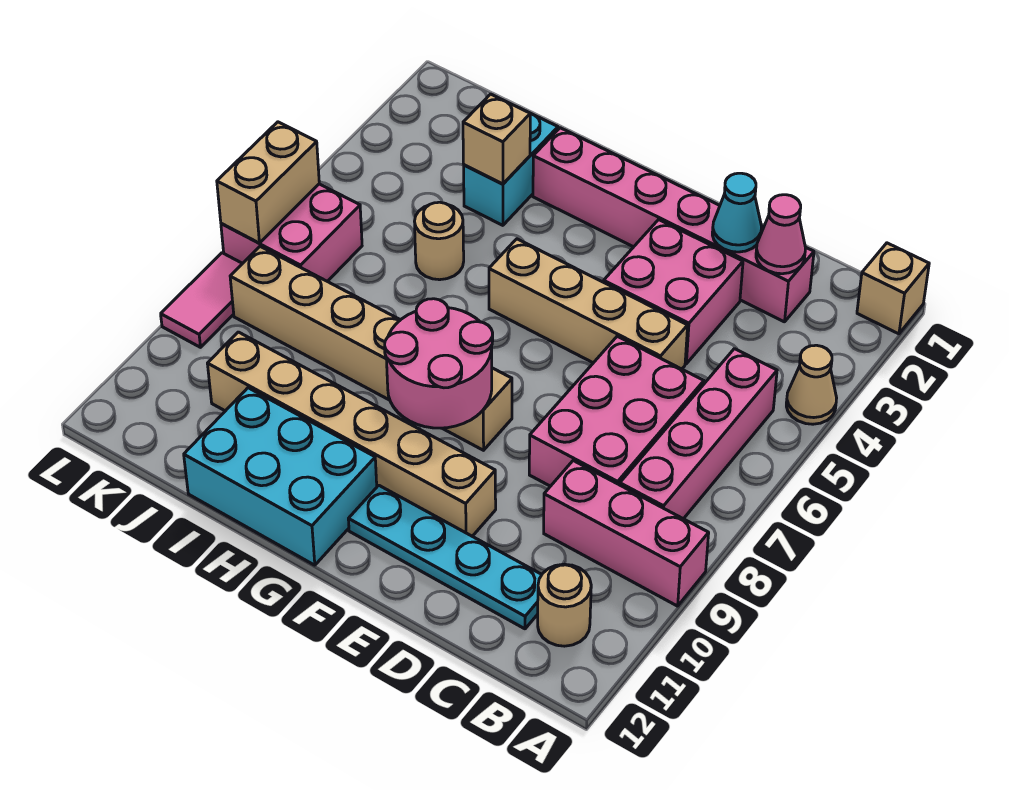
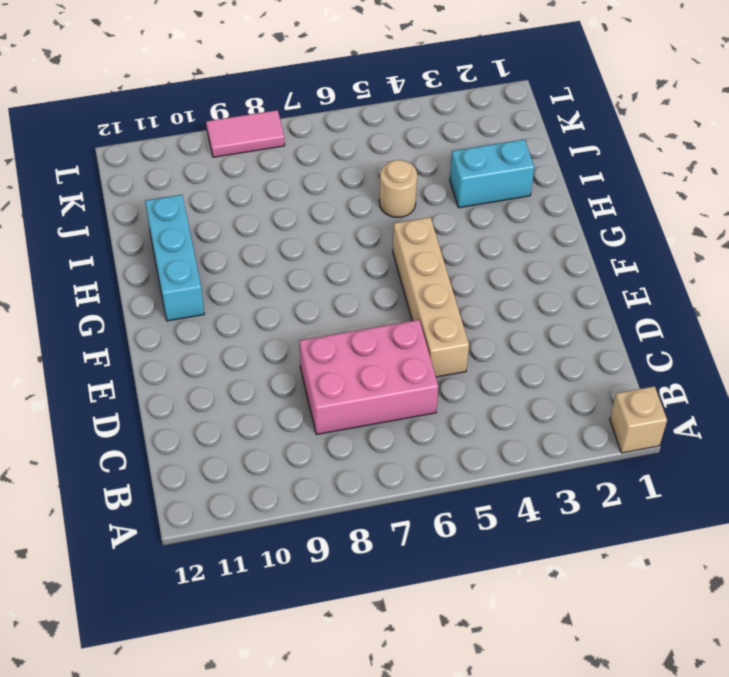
cyan 1x3 brick [145,195,204,321] -> cyan 2x3 brick [184,388,377,565]
none -> tan 1x1 cone [786,345,837,424]
none -> pink 1x3 brick [544,461,709,606]
none -> pink 1x4 brick [620,349,777,519]

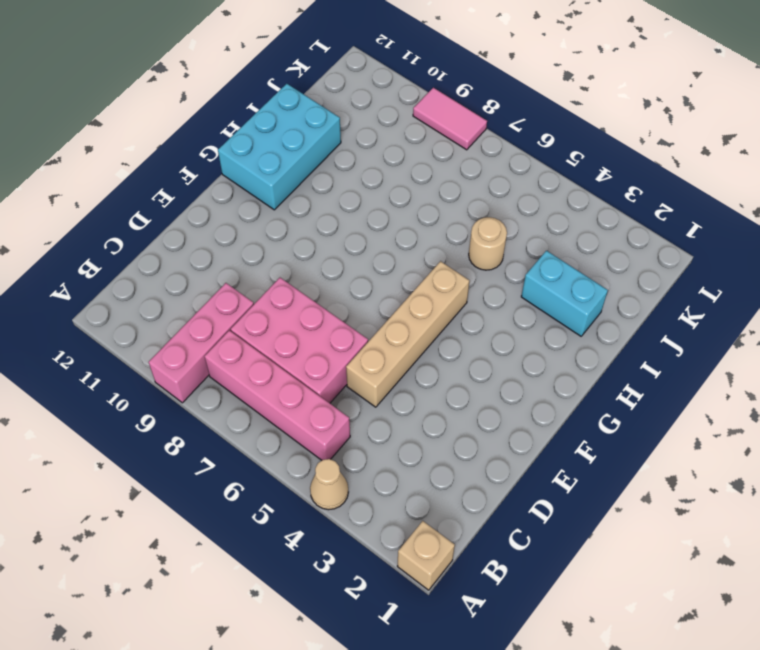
none -> tan 1x1 round brick [538,564,591,646]
none -> pink 1x6 brick [533,128,814,322]
none -> cyan 1x4 plate [348,485,542,629]

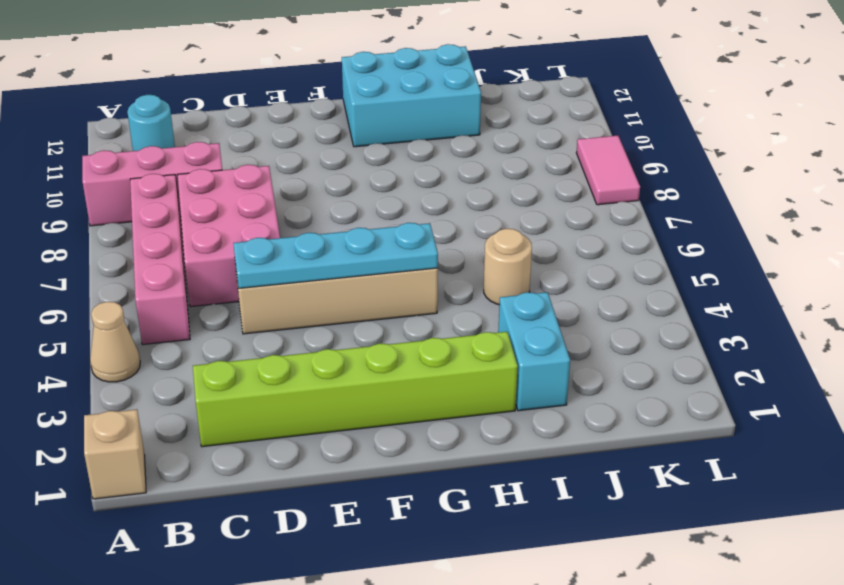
cyan 1x1 round brick [127,95,175,151] -> tan 1x1 round brick [538,564,591,646]
lime 1x6 brick [193,332,518,447] -> pink 1x6 brick [533,128,814,322]
cyan 1x4 plate [234,223,438,289] -> cyan 1x4 plate moved to [348,485,542,629]
none -> pink 2x2 brick [604,220,743,364]
none -> tan 1x6 brick [207,332,496,536]
none -> tan 1x6 brick [230,247,512,450]

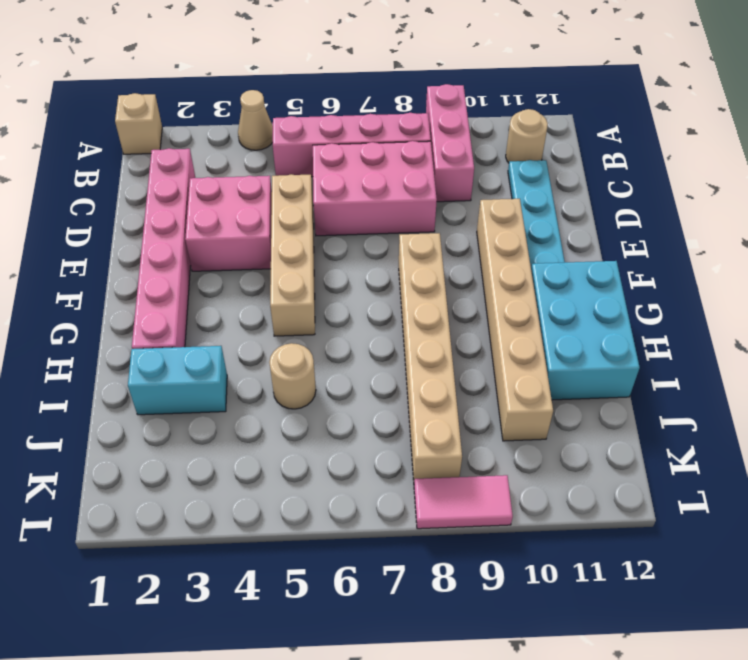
none -> pink 2x2 brick [221,184,362,281]
none -> pink 1x1 cone [756,195,806,274]
none -> cyan 1x1 cone [712,173,762,252]

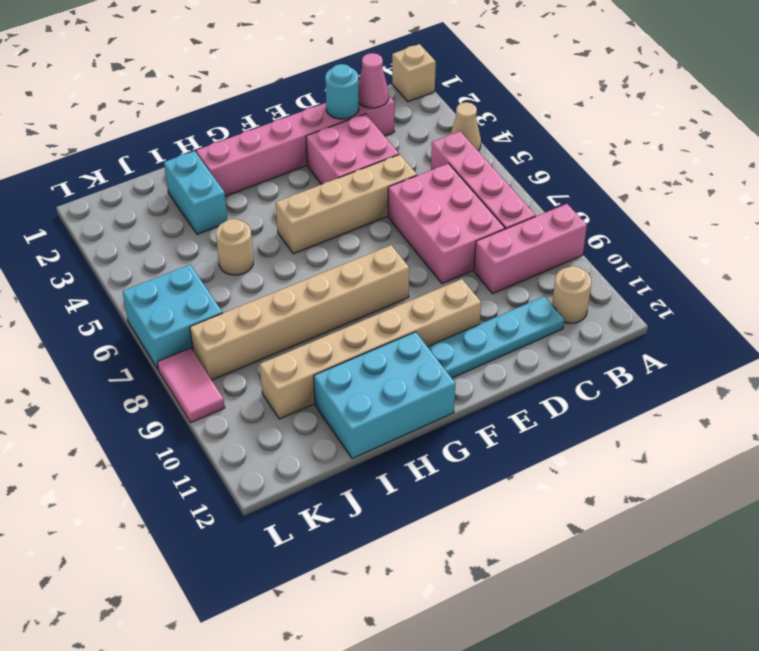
cyan 1x1 round brick [325,64,359,119] -> cyan 1x1 cone [712,173,762,252]
cyan 2x2 brick [123,265,223,370] -> pink 2x2 brick [221,184,362,281]
none -> pink 2x2 round brick [385,299,493,428]
none -> tan 1x1 brick [463,94,530,184]
none -> tan 1x2 brick [217,122,319,243]

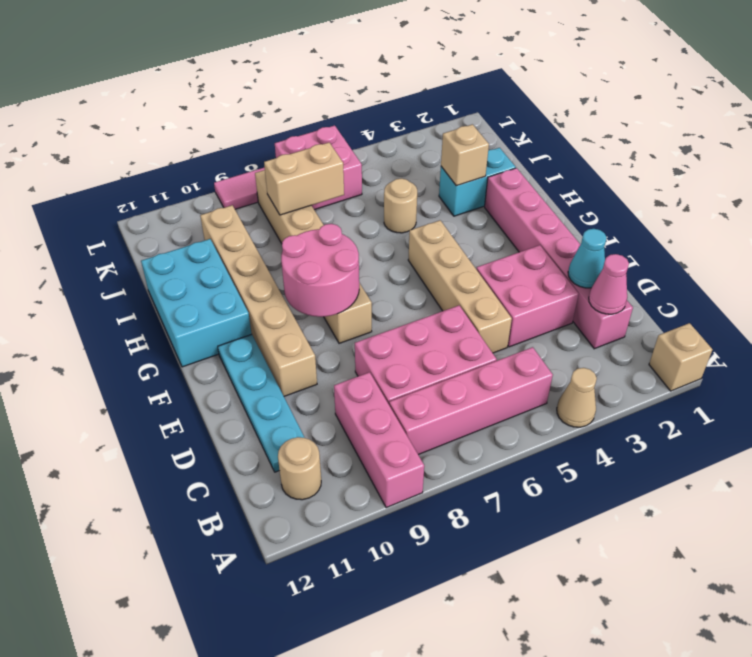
tan 1x2 brick [264,143,344,215] -> tan 1x2 brick moved to [217,122,319,243]

